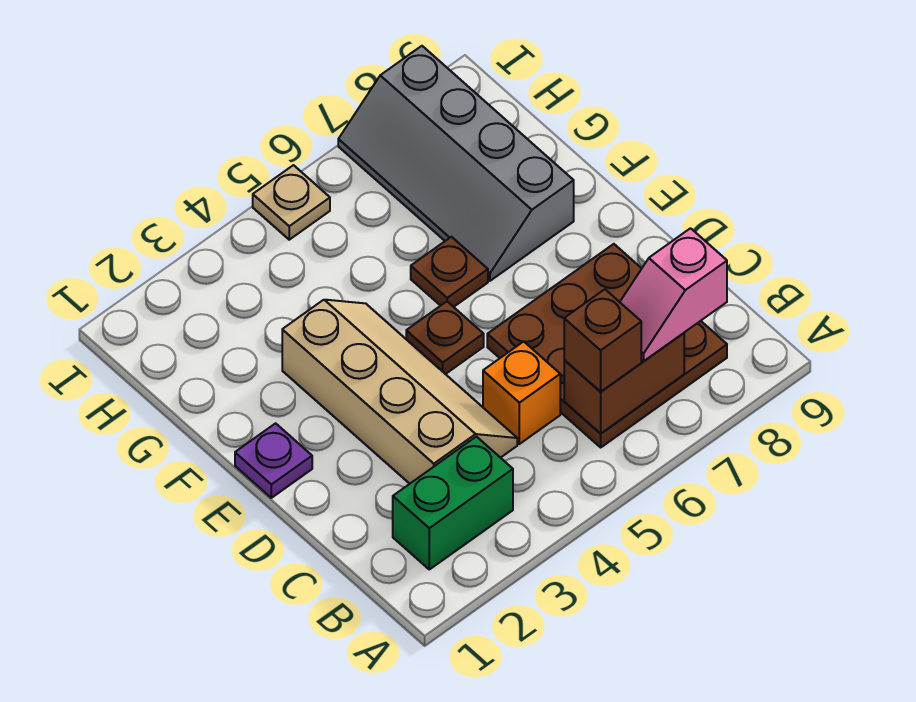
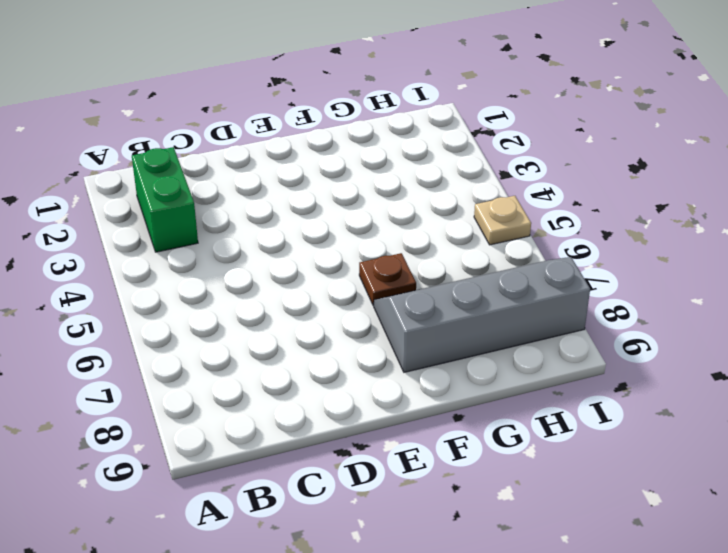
none -> brown 3x3 plate [487,244,727,447]
none -> tan 2x4 slope [282,300,517,484]
none -> orange 1x1 brick [483,341,560,444]

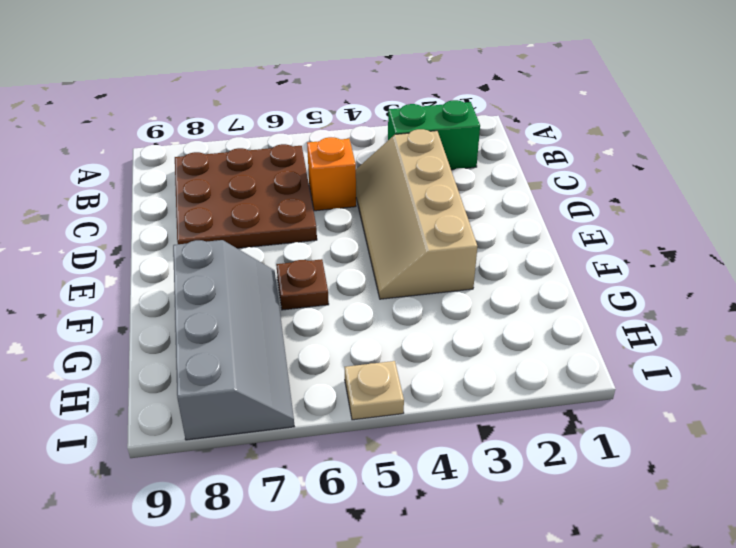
none -> purple 1x1 plate [235,423,312,498]
none -> brown 1x1 plate [406,302,484,374]
none -> brown 1x2 brick [564,333,684,434]

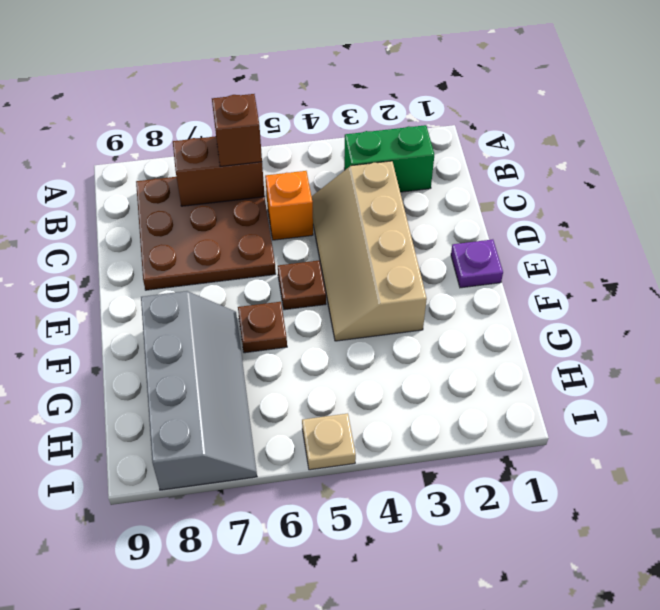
none -> pink 1x2 slope [620,228,727,361]

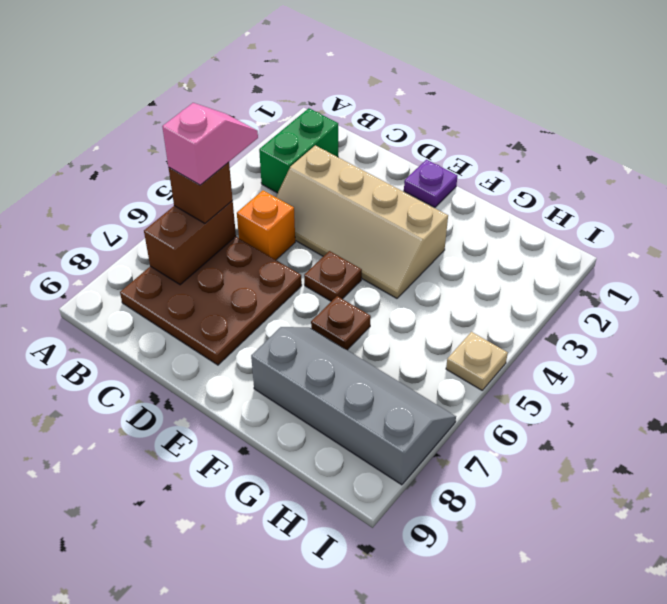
pink 1x2 slope [162,103,258,185] -> pink 1x2 slope moved to [620,228,727,361]

